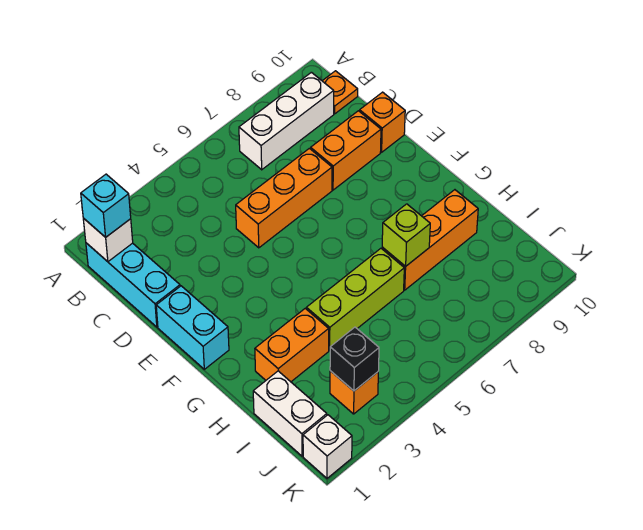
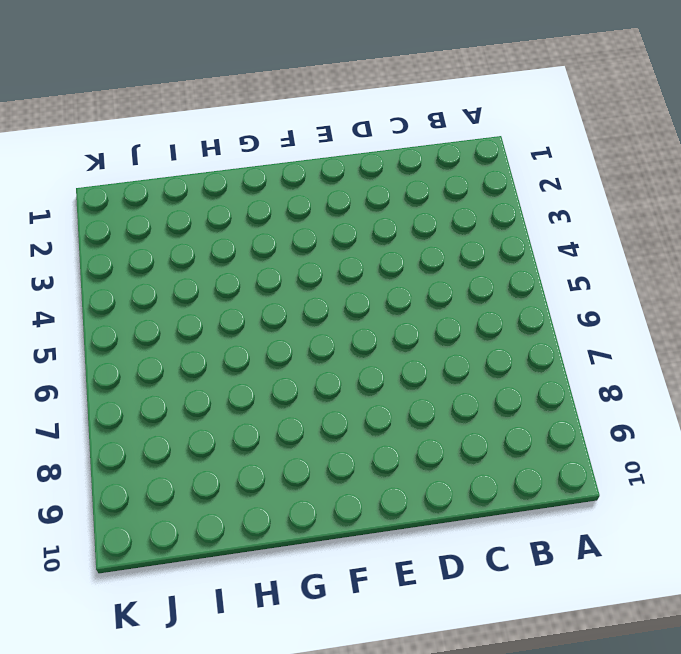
none -> cyan 1x3 brick [86,243,180,327]
none -> white 1x3 brick [239,72,334,170]
none -> orange 1x1 plate [323,71,358,114]

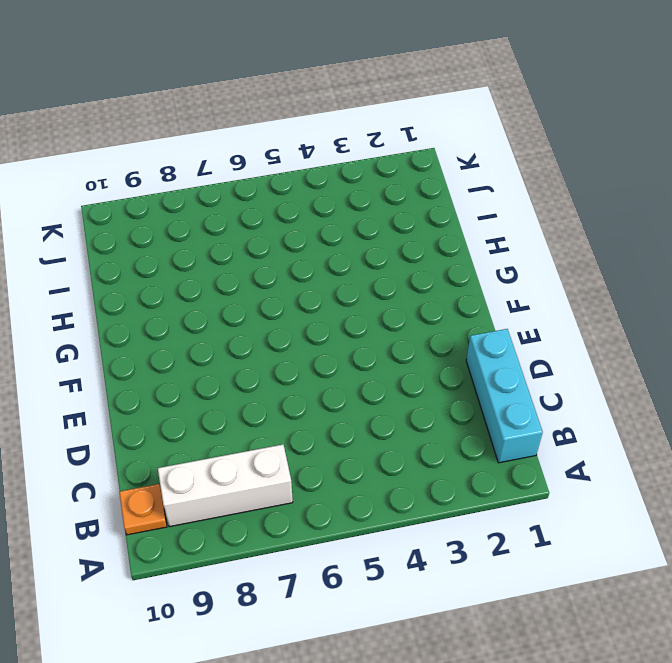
none -> orange 1x3 brick [236,148,332,248]
none -> orange 1x2 brick [311,111,381,190]
none -> orange 1x1 brick [360,92,405,152]

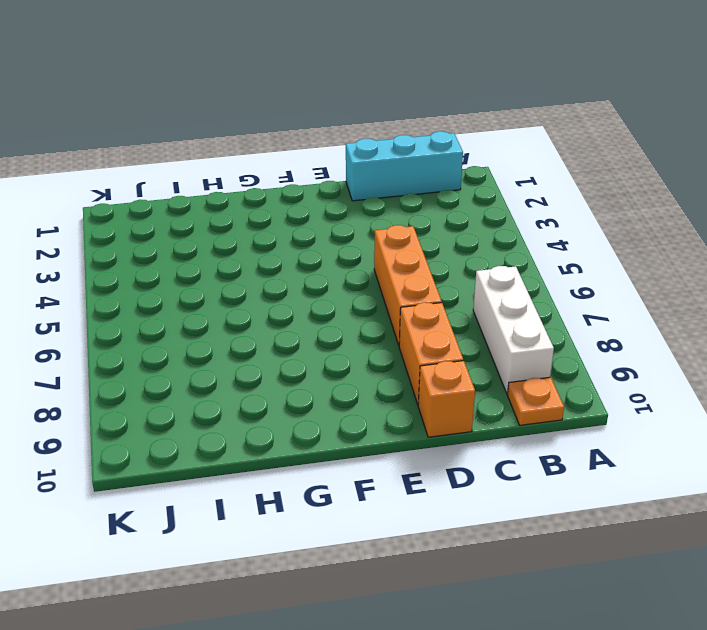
none -> cyan 1x2 brick [156,286,229,369]
none -> orange 1x2 brick [255,309,329,382]
none -> lime 1x3 brick [306,248,404,350]

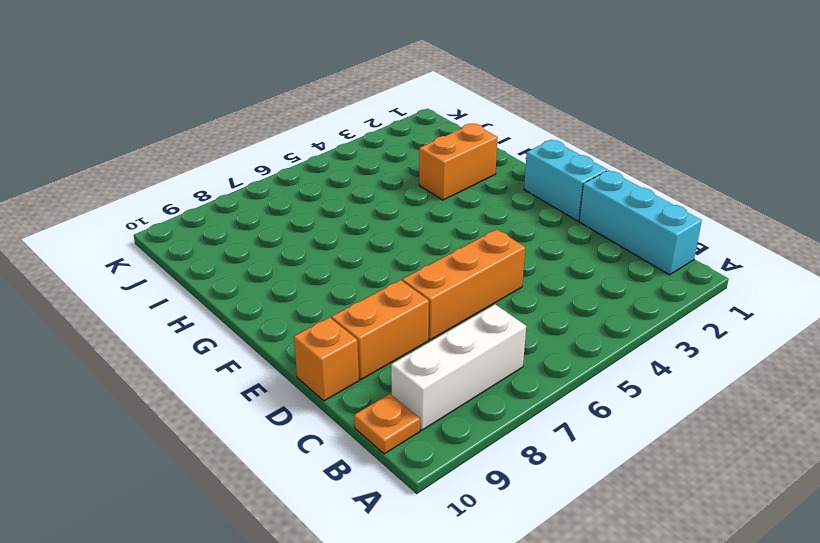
none -> lime 1x3 brick [306,248,404,350]
none -> orange 1x3 brick [382,190,478,290]
none -> white 1x2 brick [253,371,327,456]

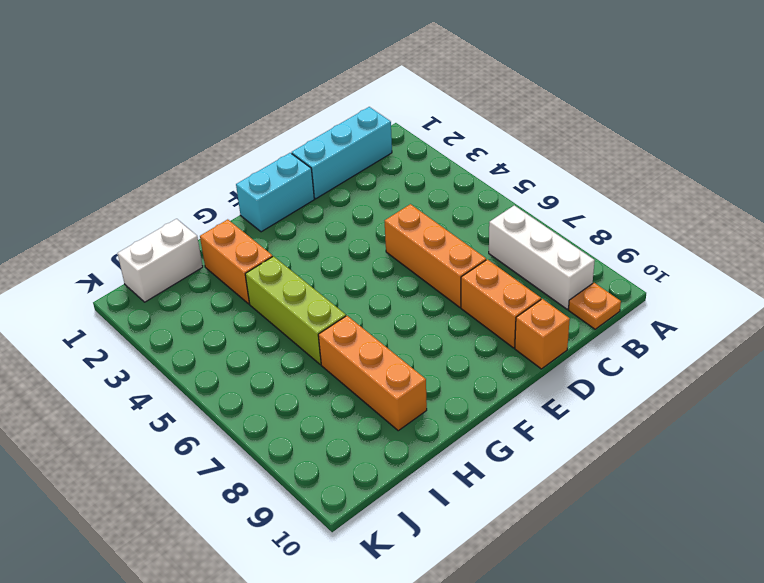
none -> orange 1x1 brick [330,371,378,414]
none -> white 1x1 brick [303,415,352,478]
none -> white 1x1 brick [83,218,133,262]

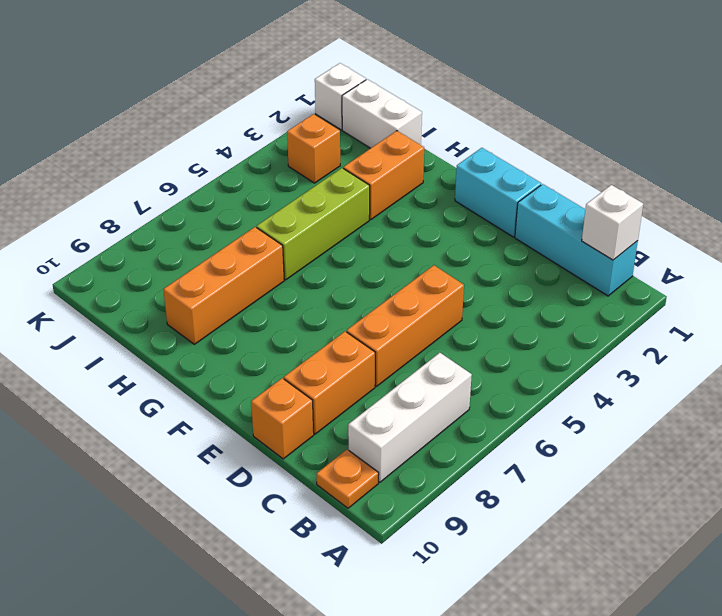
none -> lime 1x1 brick [382,204,430,266]
none -> black 1x1 brick [330,327,379,391]
none -> cyan 1x1 brick [81,174,131,237]

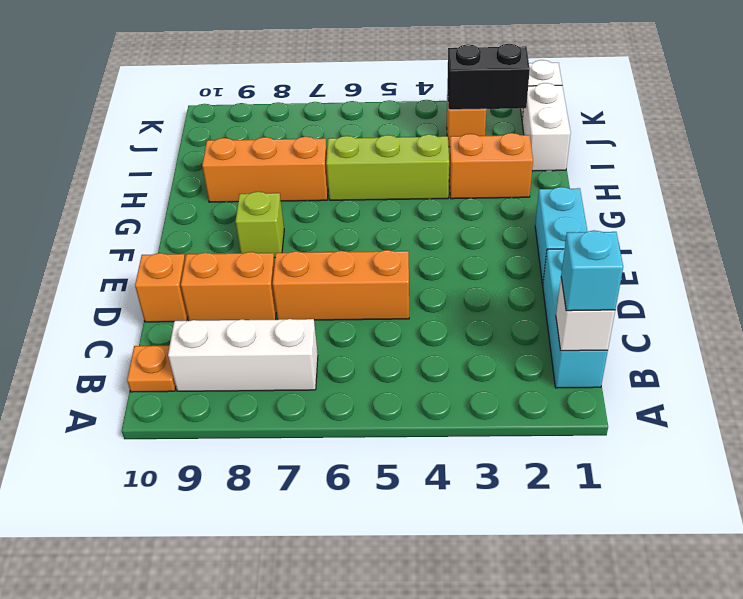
lime 1x1 brick [236,192,284,258] -> lime 1x1 brick moved to [382,204,430,266]
black 1x2 brick [447,44,530,110] -> black 1x1 brick [330,327,379,391]

